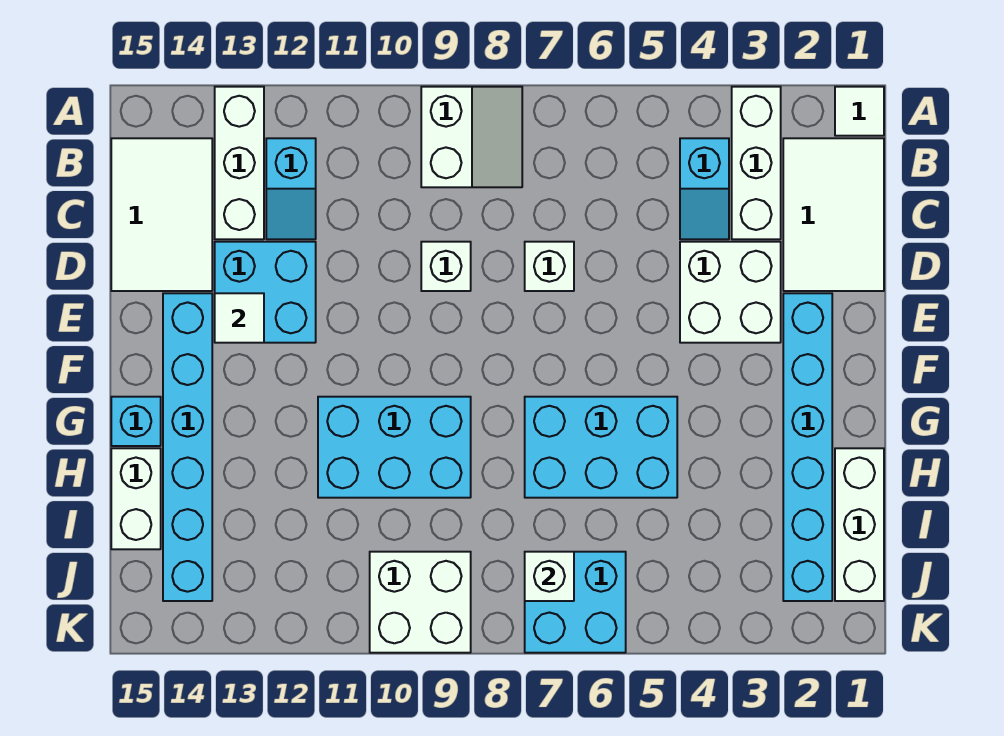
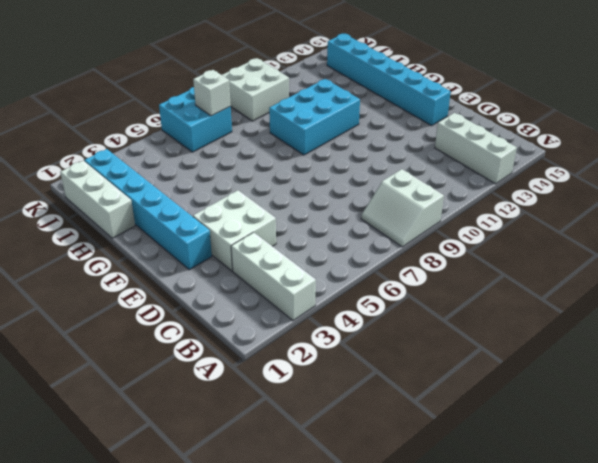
none -> white 1x1 tile [835,87,884,136]
none -> white 2x3 tile [783,138,884,291]
none -> cyan 1x2 slope [680,138,729,239]

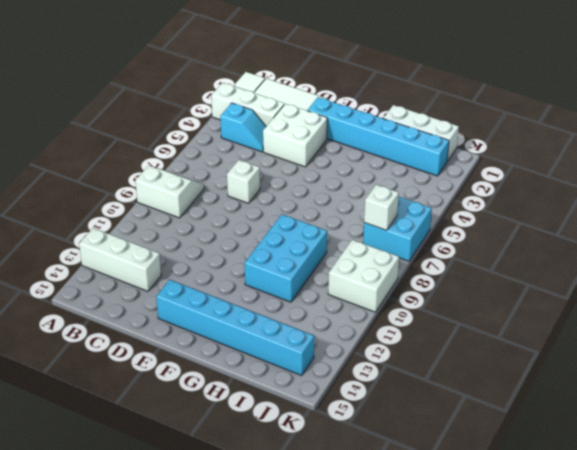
none -> cyan 1x2 slope [266,138,316,239]
none -> white 2x3 tile [111,138,212,291]
none -> white 1x1 brick [421,242,471,291]

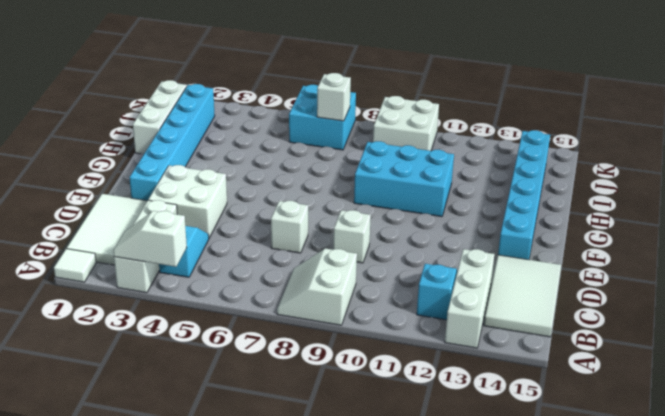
white 1x2 slope [113,211,187,267] -> none
none -> cyan 2x2 brick [215,242,316,343]
none -> cyan 2x3 brick [525,397,677,498]
none -> cyan 1x1 brick [111,397,161,446]

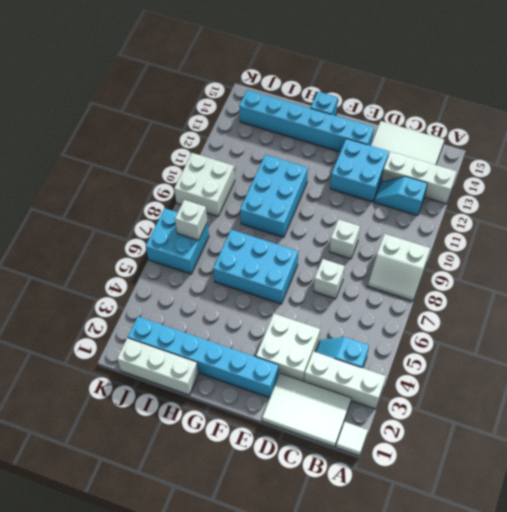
cyan 2x3 brick [213,230,298,304] -> cyan 2x3 brick turned to [525,397,677,498]
none -> white 1x2 brick [111,448,161,549]
none -> white 1x1 tile [215,293,264,343]

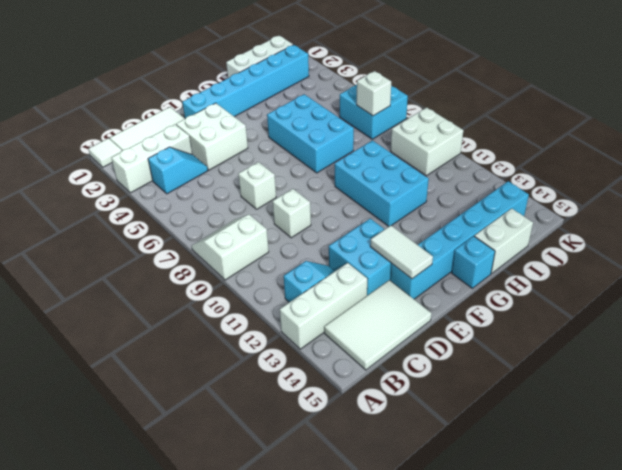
white 1x2 tile [370,226,433,279] -> white 1x1 tile [215,293,264,343]

